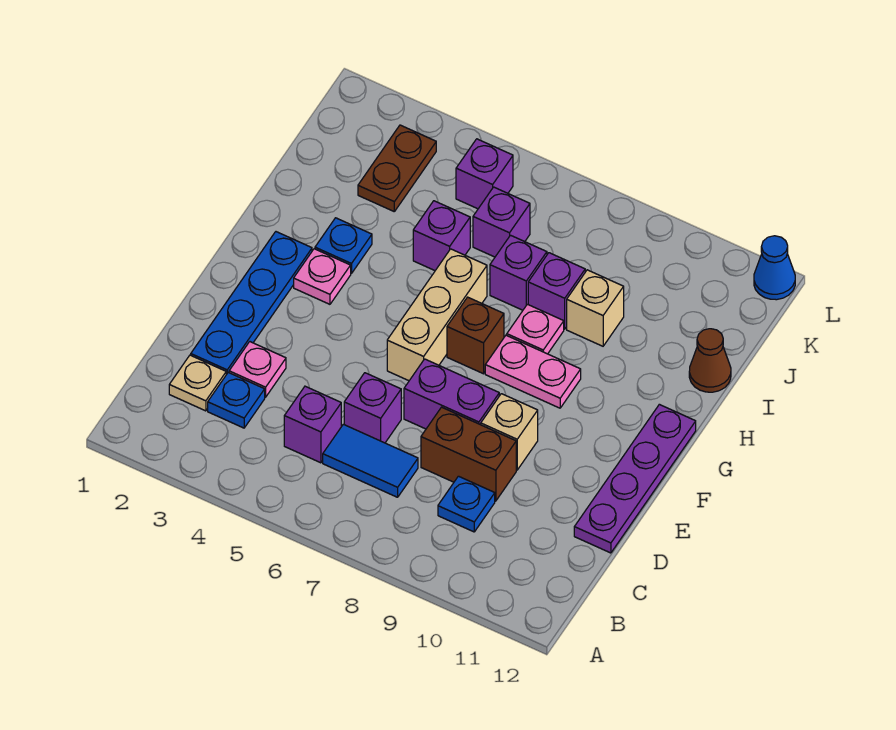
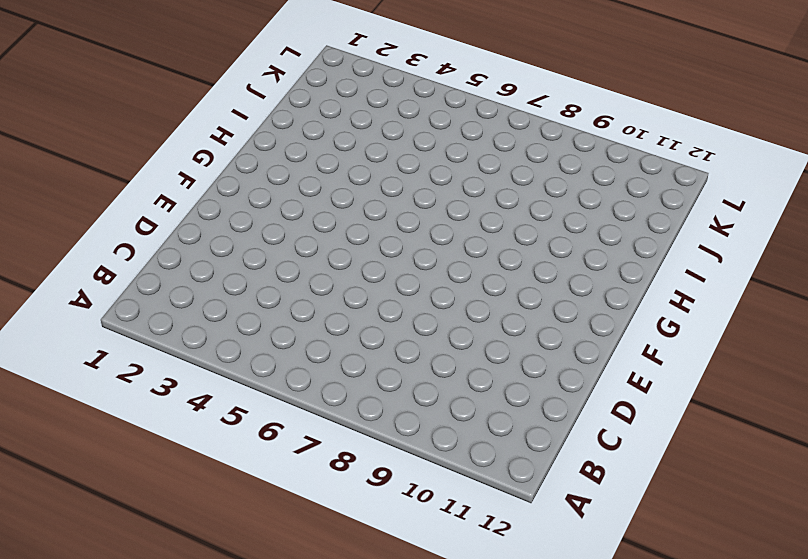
none -> tan 1x1 plate [169,355,226,411]
none -> blue 1x1 plate [208,372,265,428]
none -> purple 1x1 brick [284,386,341,463]

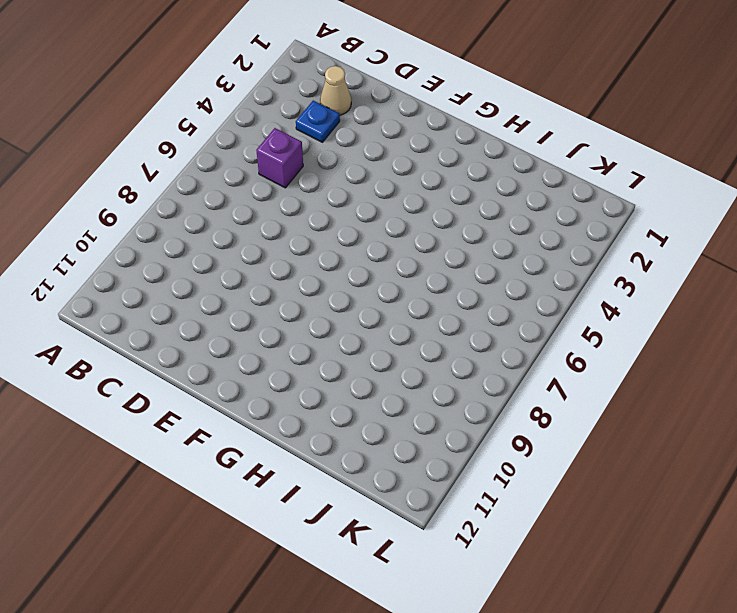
tan 1x1 cone [320,66,351,115] -> tan 1x1 plate [169,355,226,411]
none -> blue 1x2 tile [323,424,418,497]
none -> blue 1x1 plate [438,476,495,532]
none -> blue 1x4 plate [191,232,312,375]

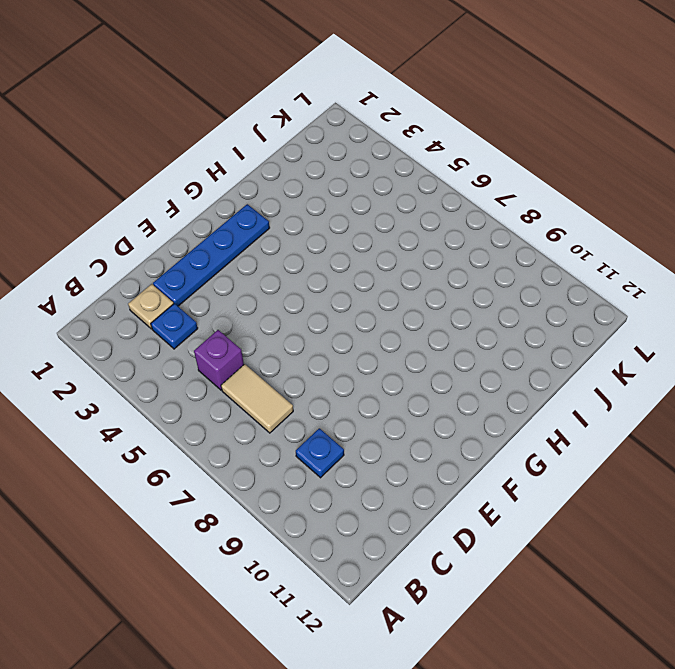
tan 1x2 tile [221,364,293,433] -> blue 1x2 tile [323,424,418,497]
none -> pink 1x1 plate [229,342,286,397]
none -> purple 1x1 brick [344,373,401,443]
none -> brown 1x2 brick [421,407,516,501]

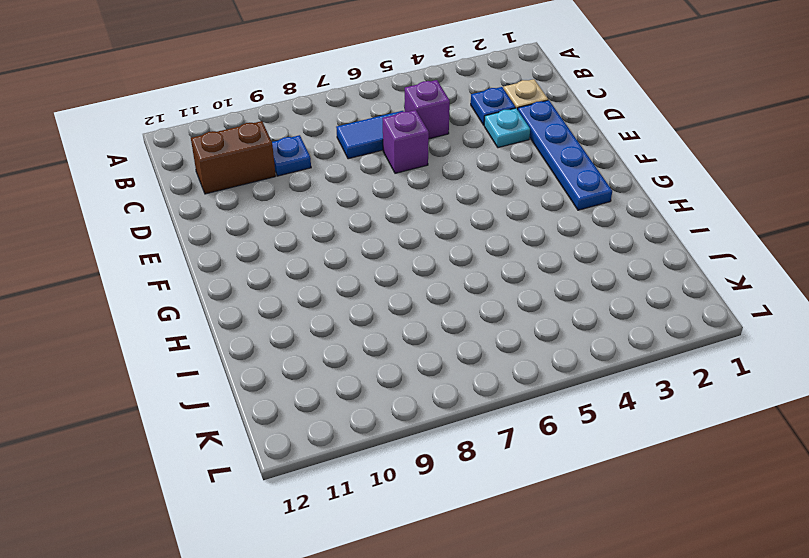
brown 1x2 brick [191,121,276,194] -> brown 1x2 brick moved to [421,407,516,501]
cyan 1x1 plate [484,108,530,148] -> pink 1x1 plate [229,342,286,397]
none -> purple 1x4 plate [574,404,696,553]
none -> purple 1x2 brick [404,359,499,429]
none -> tan 1x1 brick [481,394,538,470]

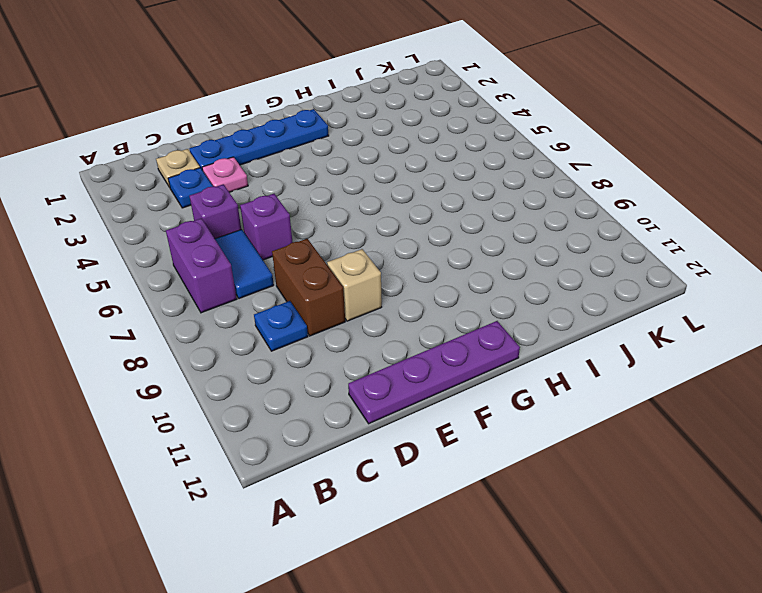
purple 1x2 brick [166,218,237,313] -> purple 1x2 brick moved to [404,359,499,429]
none -> tan 1x3 brick [387,249,487,381]
none -> pink 1x1 plate [294,249,351,304]
none -> brown 1x1 brick [447,297,504,374]

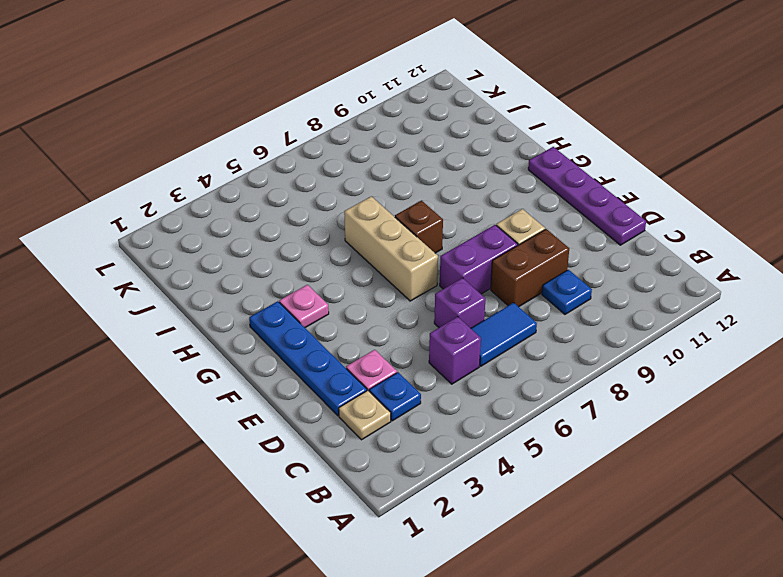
none -> pink 1x2 plate [485,335,581,408]
none -> blue 1x1 plate [315,218,372,274]
none -> pink 1x1 plate [507,304,564,354]

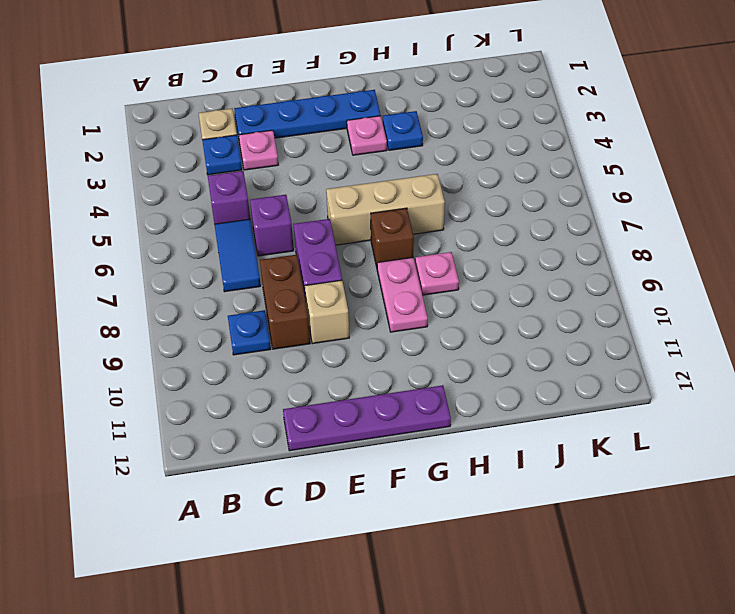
none -> purple 1x1 brick [413,201,470,271]
none -> purple 1x1 brick [490,235,547,310]
none -> purple 1x1 brick [528,253,585,329]

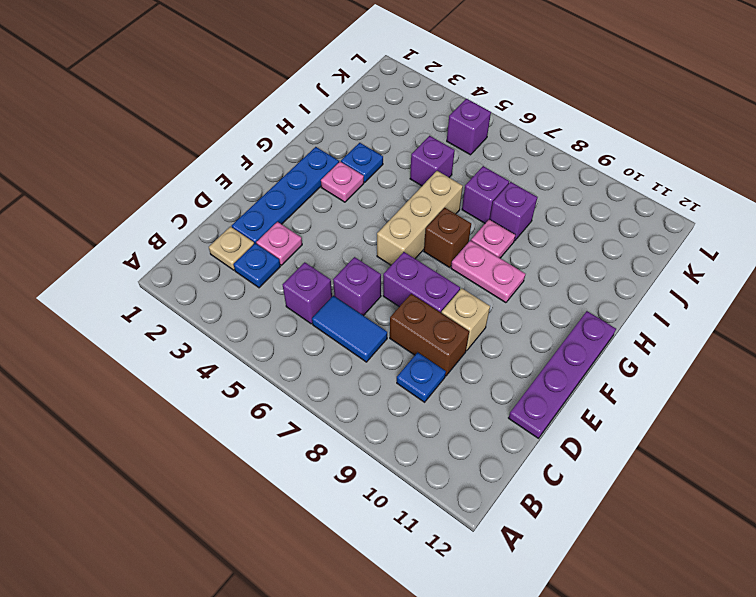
none -> tan 1x1 brick [567,270,624,346]
none -> brown 1x1 cone [689,329,731,392]
none -> brown 1x2 plate [358,125,436,211]

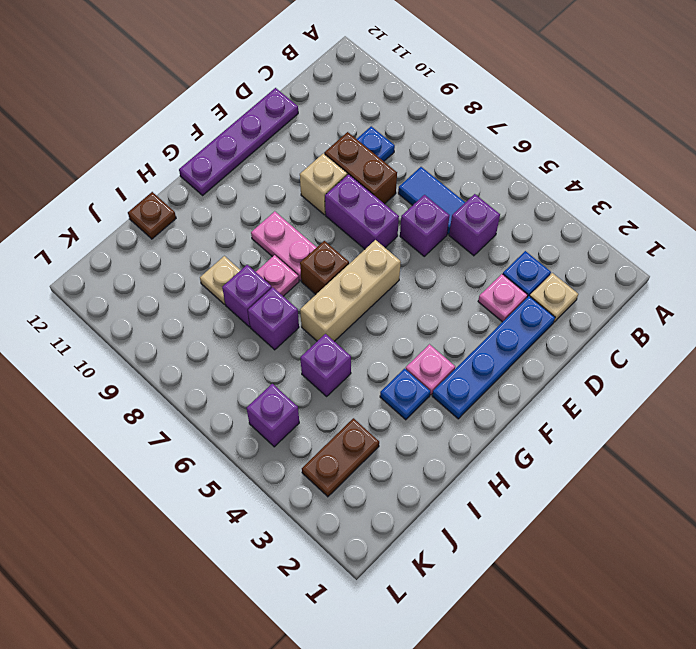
tan 1x1 plate [200,256,240,304] -> tan 1x1 brick [567,270,624,346]
brown 1x1 plate [128,192,176,239] -> brown 1x1 cone [689,329,731,392]
none -> purple 1x1 brick [473,187,530,257]
none -> blue 1x1 cone [754,236,795,300]

